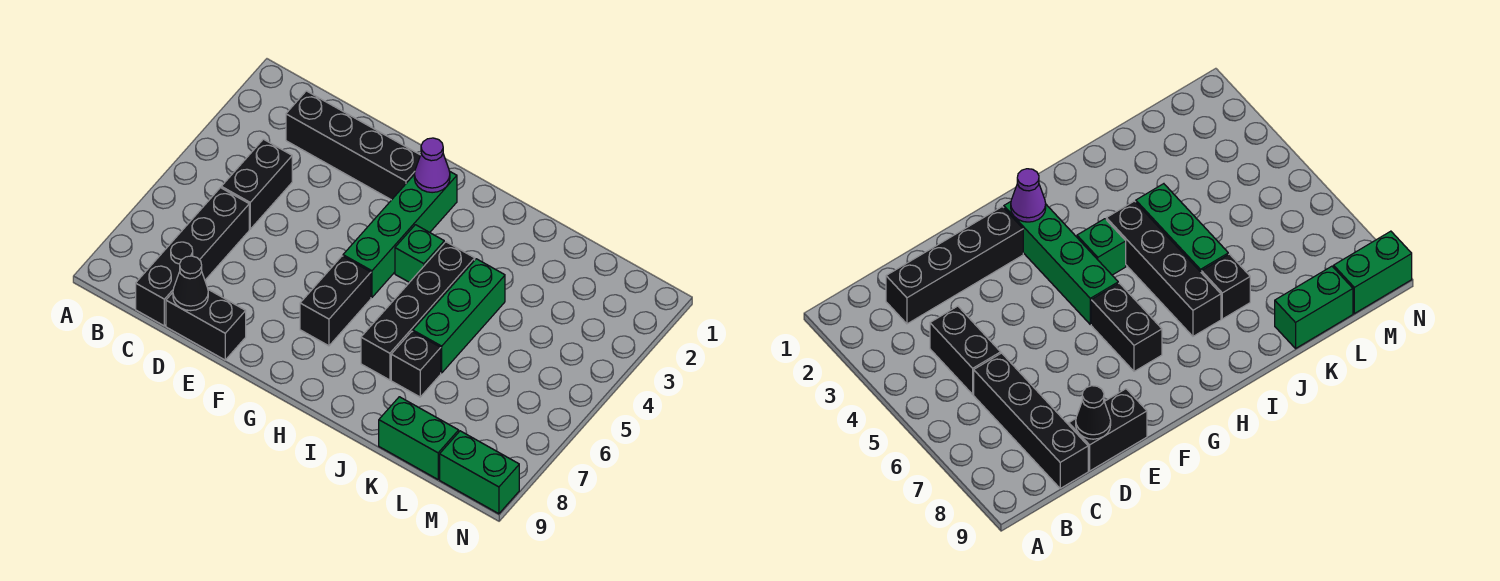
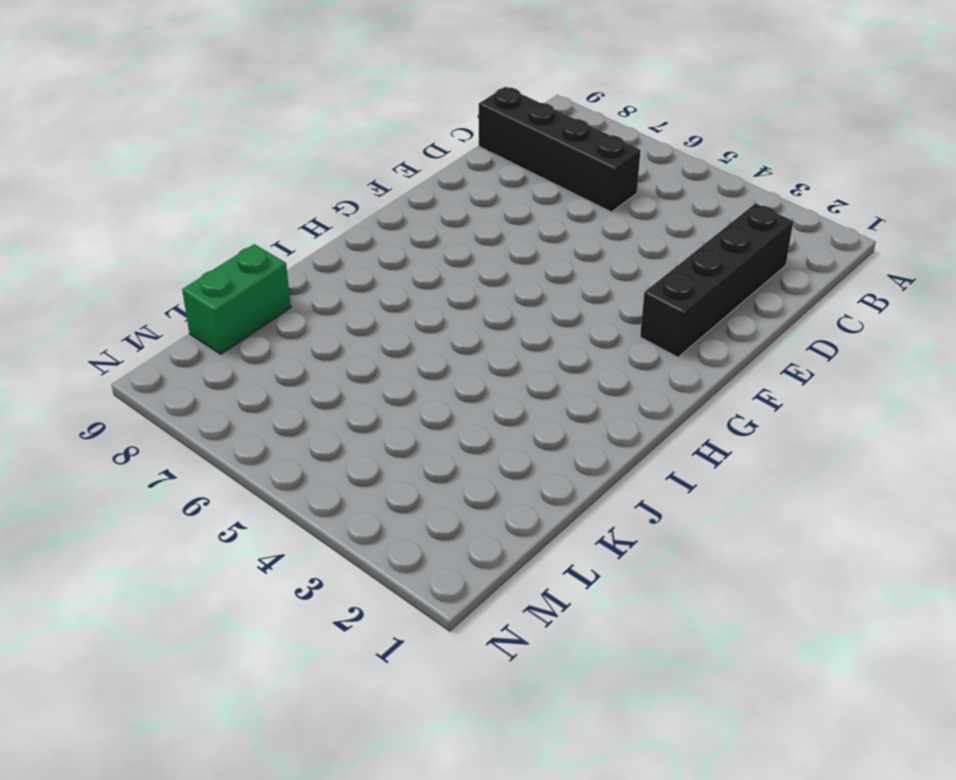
none -> black 1x2 brick [221,139,292,229]
none -> black 1x2 brick [166,290,246,360]
none -> green 1x4 brick [343,171,457,297]

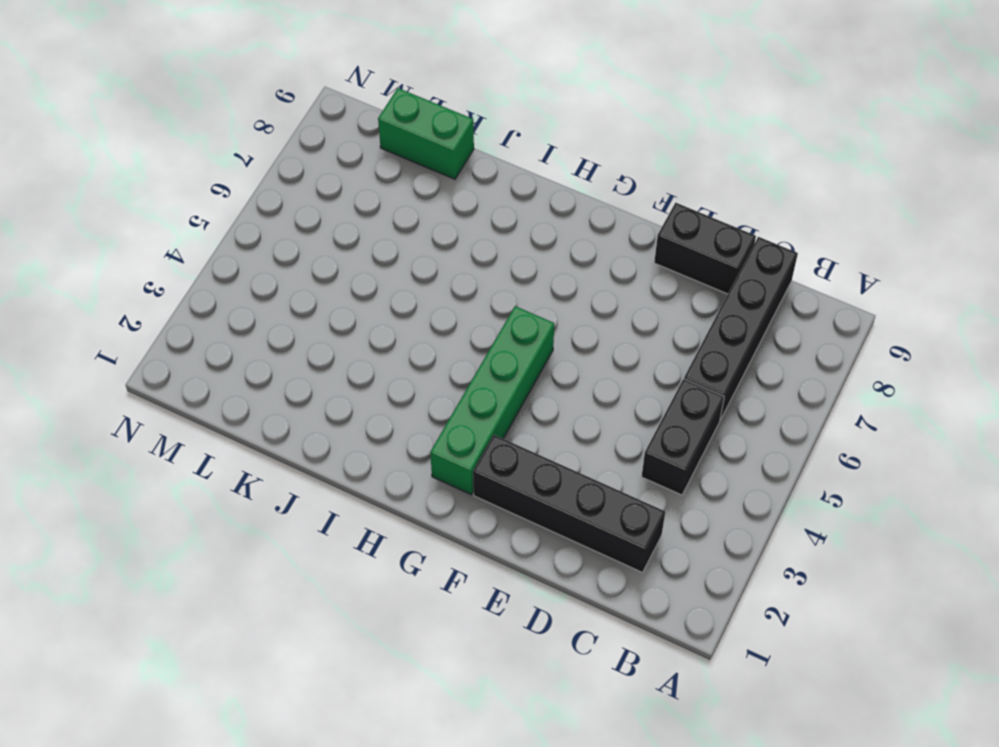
none -> black 1x2 brick [300,256,371,346]
none -> green 1x1 brick [395,225,444,282]
none -> black 1x4 brick [361,242,475,380]

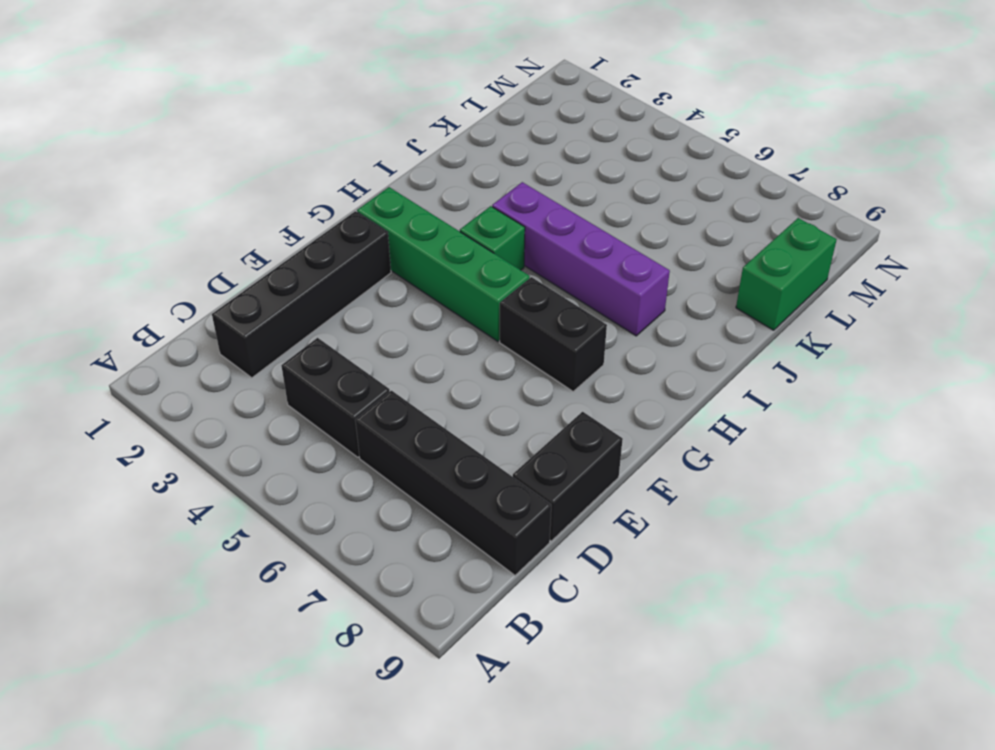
purple 1x4 brick [492,182,670,336] -> black 1x4 brick [361,242,475,380]
none -> green 1x3 brick [413,259,505,373]
none -> black 1x1 brick [391,331,441,397]
none -> green 1x2 brick [440,431,519,514]

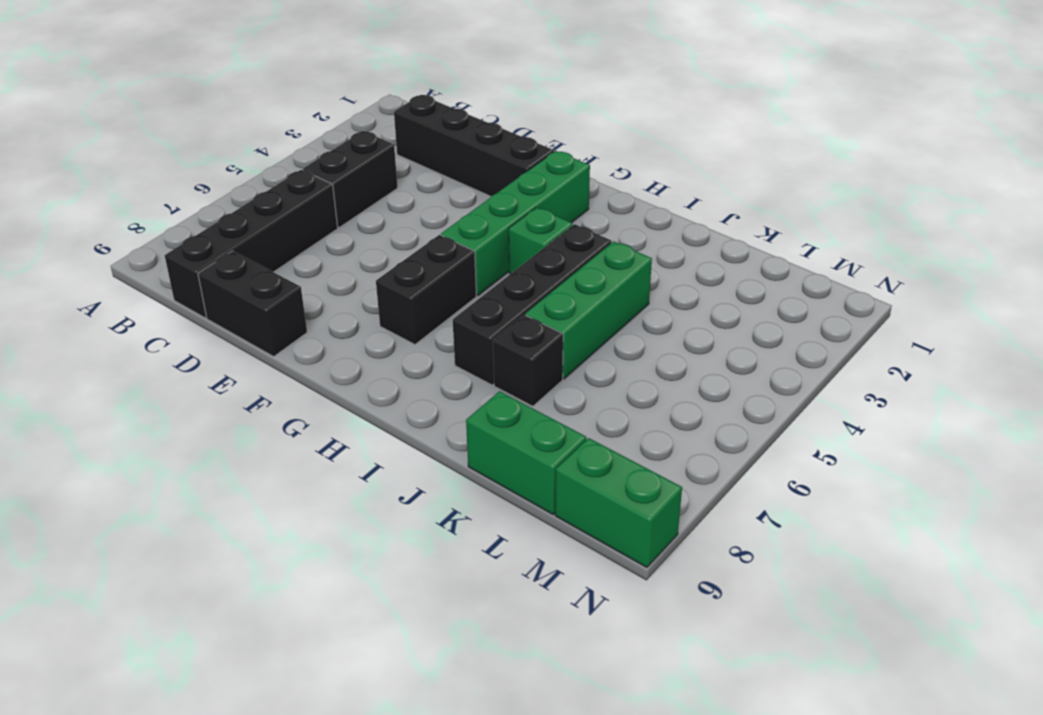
none -> black 1x1 cone [173,256,208,311]
none -> purple 1x1 cone [414,138,450,193]

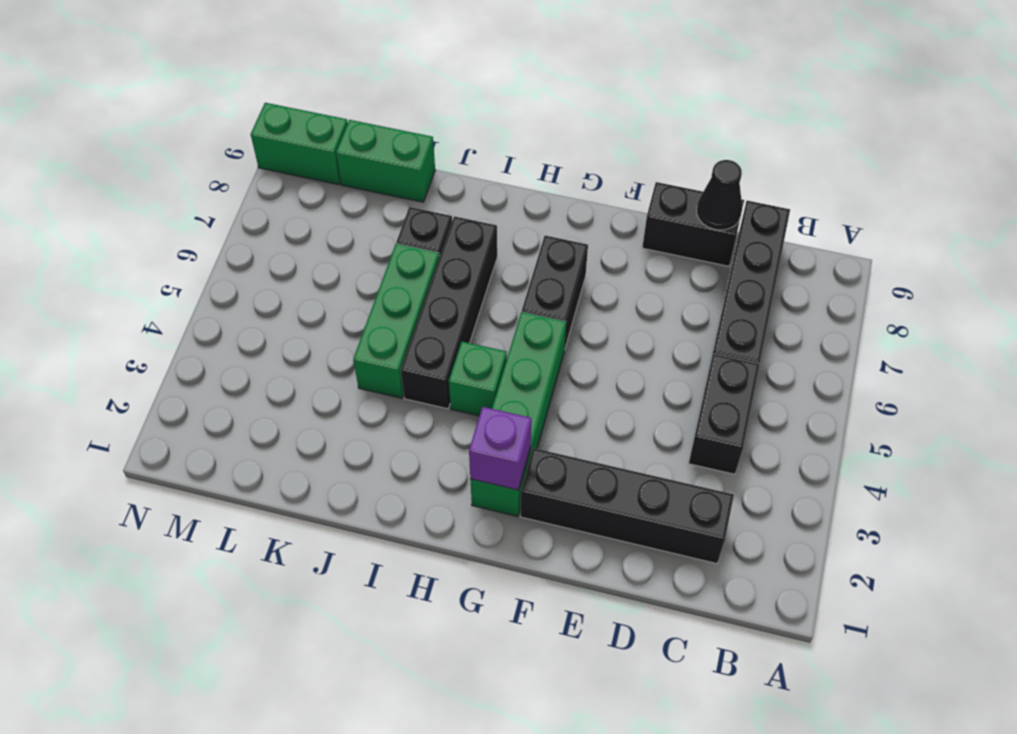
purple 1x1 brick [469,407,531,490] -> purple 1x1 cone [414,138,450,193]

